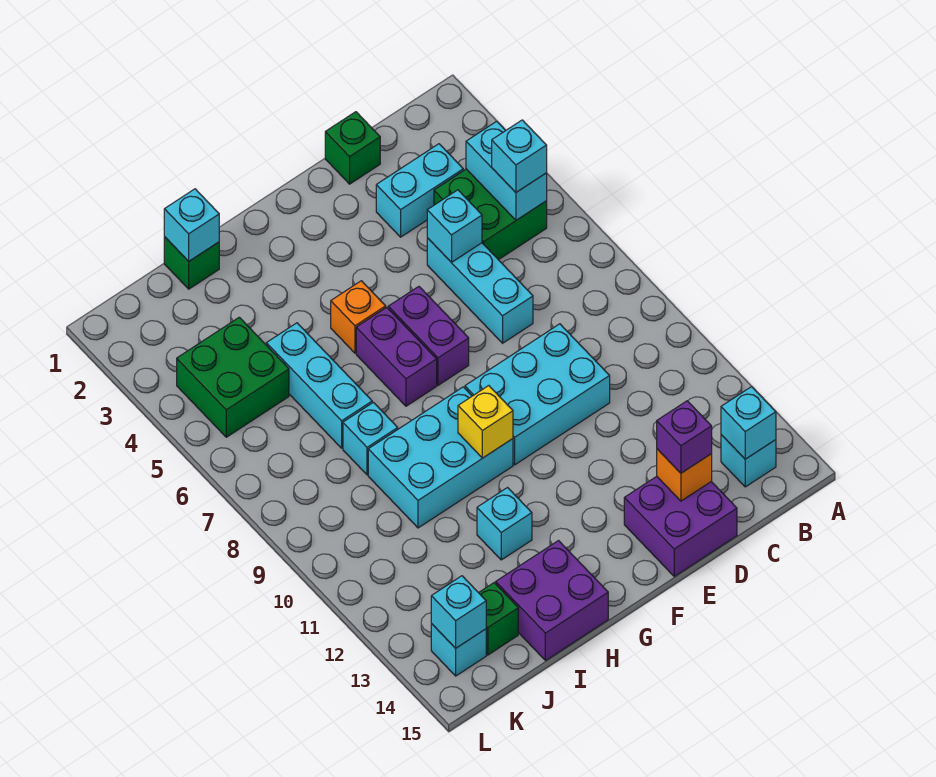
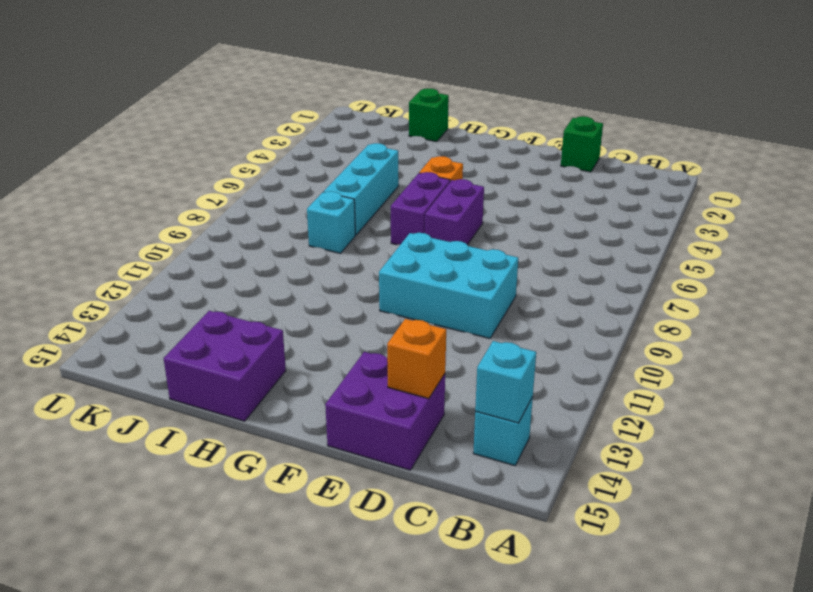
none -> green 2x2 brick [434,169,547,260]
none -> cyan 1x2 brick [376,144,463,237]
none -> cyan 1x3 brick [427,238,533,343]

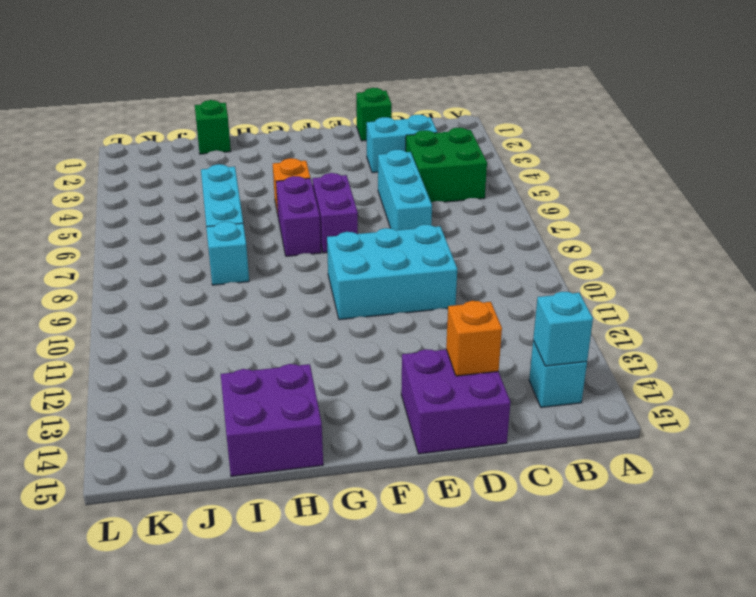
none -> cyan 2x3 brick [368,387,513,528]
none -> cyan 1x1 brick [477,488,532,560]
none -> green 2x2 brick [177,317,289,437]

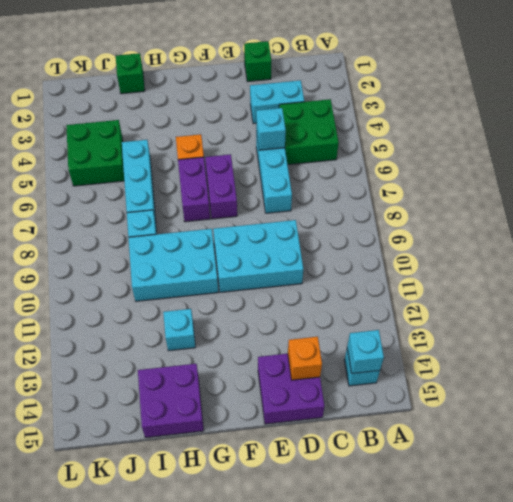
none -> green 1x1 brick [479,583,518,655]
none -> cyan 1x1 brick [431,624,486,676]
none -> cyan 1x2 brick [466,121,547,220]

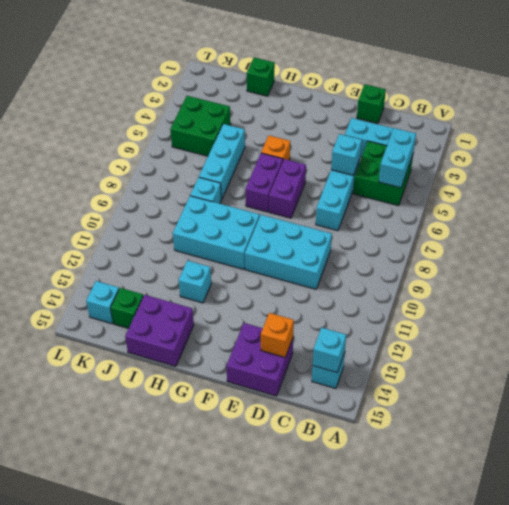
none -> yellow 1x1 brick [458,386,513,458]
none -> cyan 1x1 brick [164,189,219,261]
none -> cyan 1x1 brick [431,576,486,648]

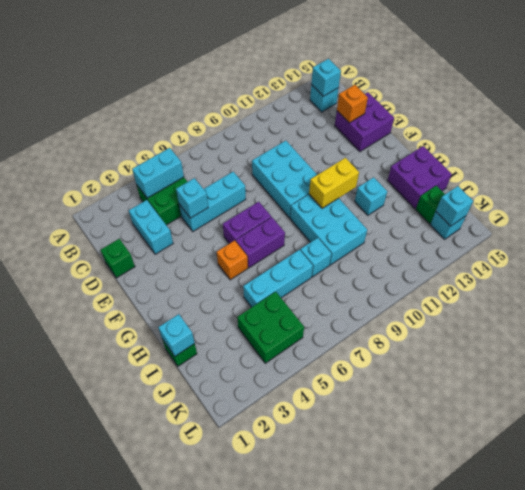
yellow 1x2 brick [309,158,359,208] -> yellow 1x1 brick [458,386,513,458]
none -> cyan 1x1 brick [492,120,547,192]
none -> purple 1x1 brick [657,401,712,473]

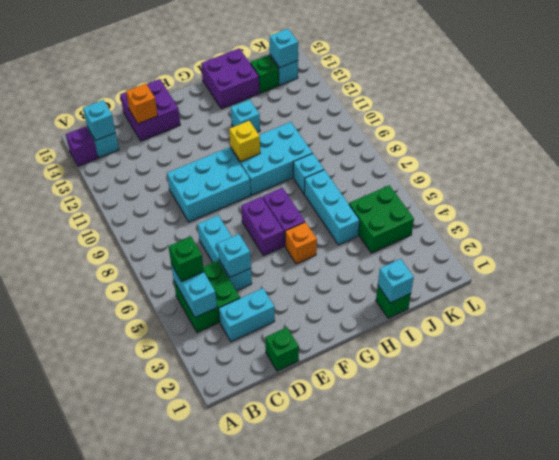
purple 1x1 brick [66,126,98,166] -> purple 1x1 brick moved to [657,401,712,473]
green 1x1 brick [168,237,204,282] -> cyan 1x1 brick [492,120,547,192]

